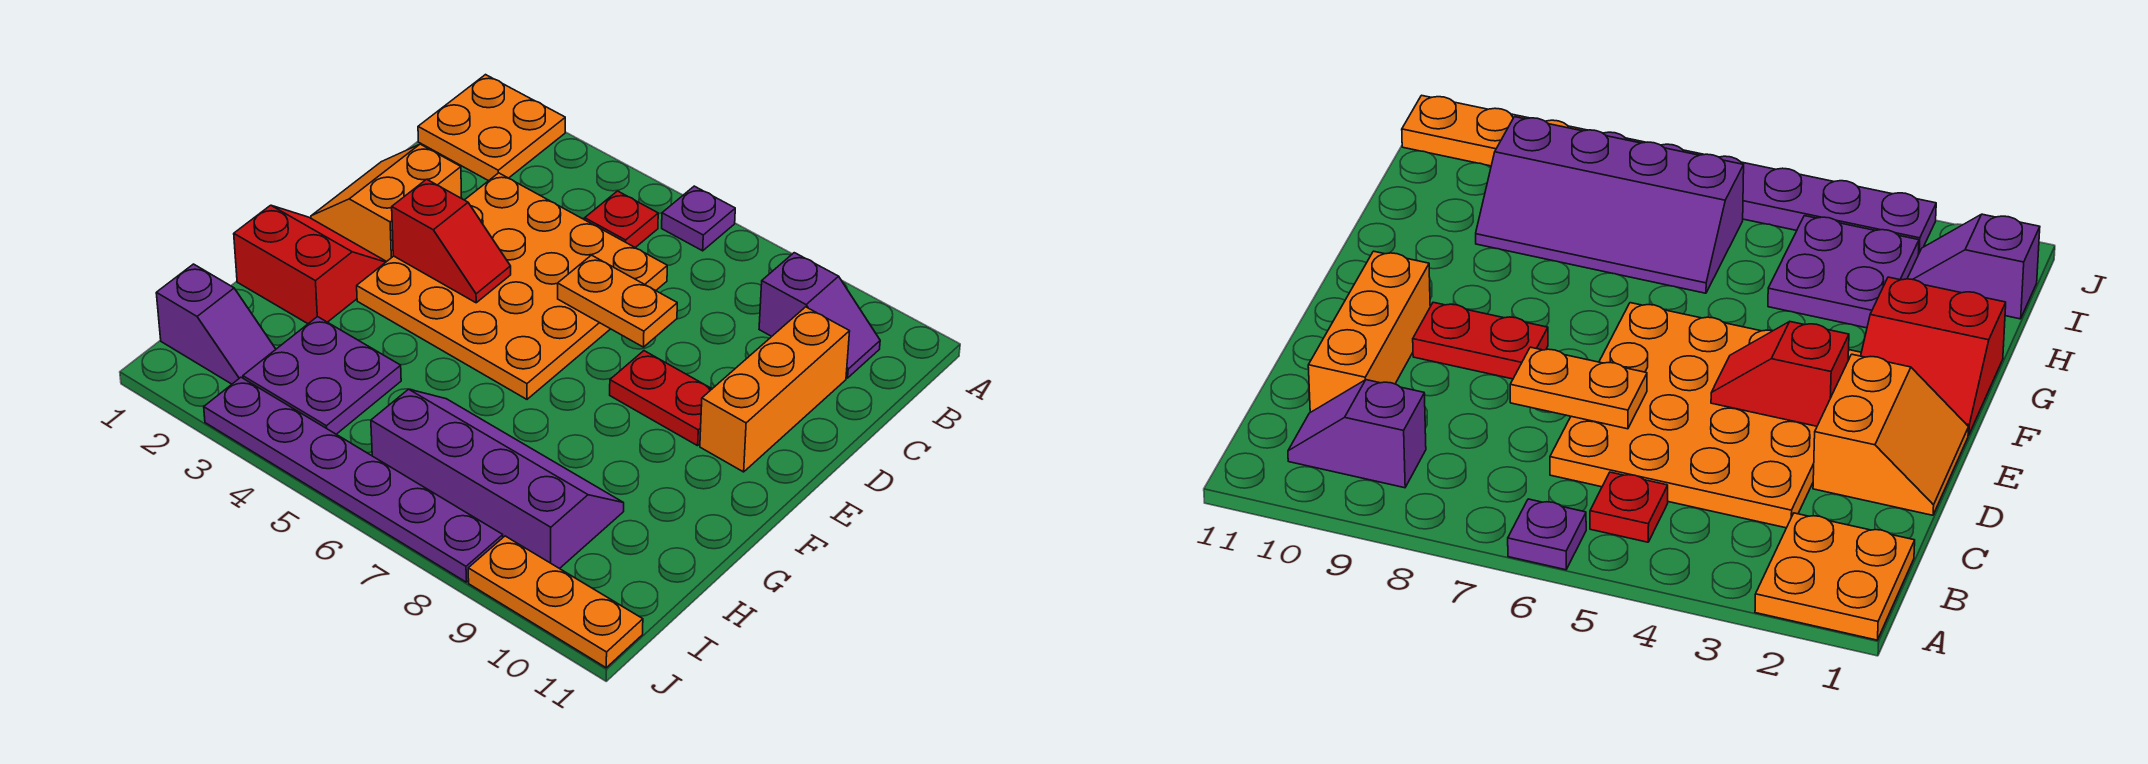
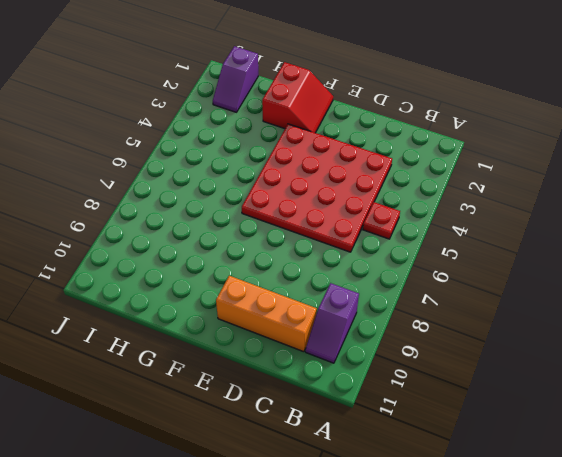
red 4x4 plate [242,124,392,252] -> orange 4x4 plate [357,173,667,399]
none -> orange 2x2 plate [418,75,565,181]
none -> purple 1x1 plate [662,186,735,251]
none -> orange 2x2 slope [311,144,461,262]

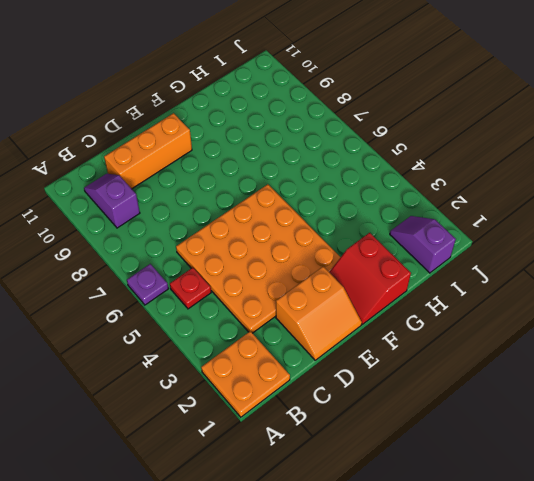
none -> red 1x2 plate [610,351,712,446]
none -> purple 2x2 plate [243,317,401,434]
none -> purple 2x4 slope [371,389,624,569]

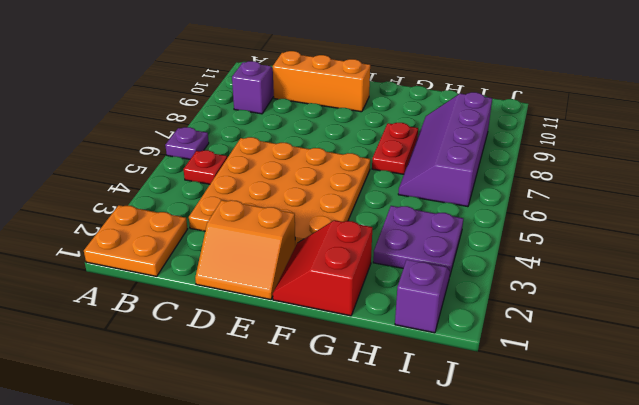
red 1x2 plate [372,122,418,174] -> red 1x2 plate moved to [610,351,712,446]
none -> purple 1x6 plate [204,377,503,582]
none -> orange 1x3 plate [468,536,643,668]
none -> orange 1x2 plate [558,255,677,347]

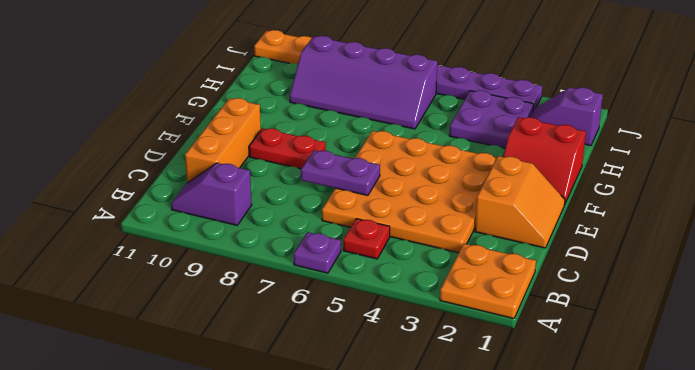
purple 1x2 plate [301,150,380,195] -> orange 1x2 plate [558,255,677,347]
none -> red 1x2 slope [392,179,511,303]

